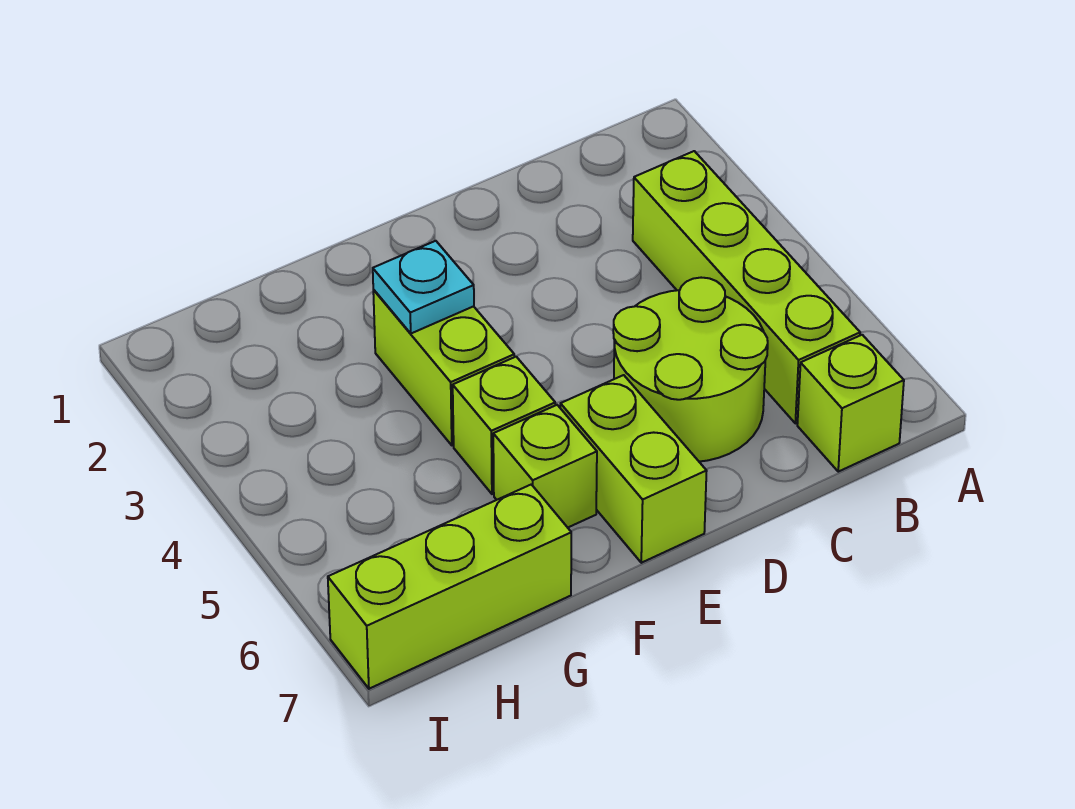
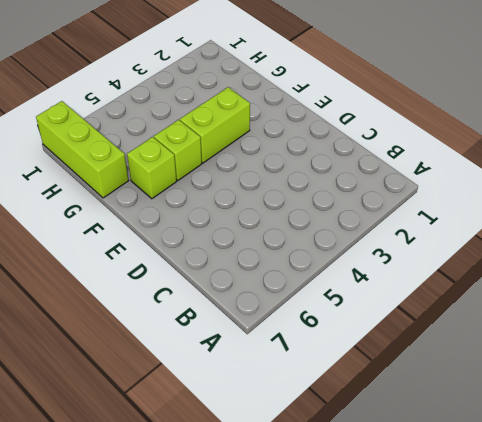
none -> lime 1x4 brick [633,151,860,423]
none -> lime 1x1 brick [797,335,904,472]

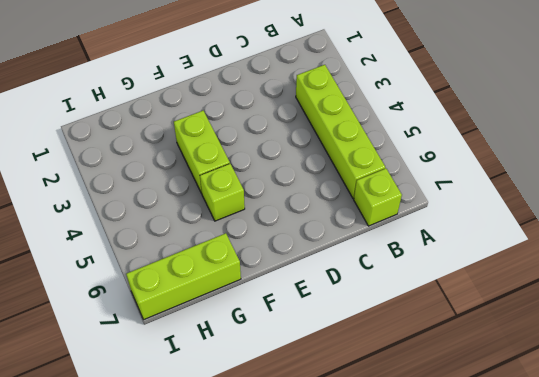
none -> lime 2x2 round brick [613,278,768,462]
none -> lime 1x2 brick [560,375,707,563]

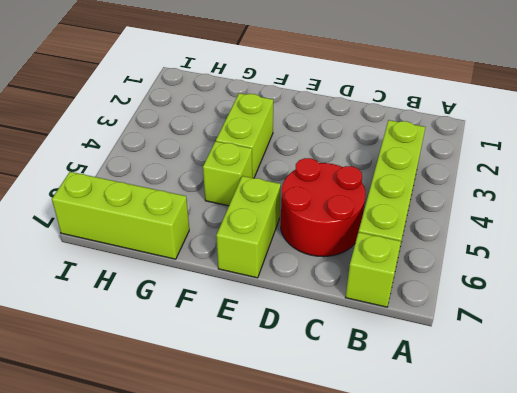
red 2x2 round brick [281,158,365,257] -> lime 2x2 round brick [613,278,768,462]
none -> lime 1x1 brick [493,405,597,528]
none -> cyan 1x1 plate [373,241,474,333]

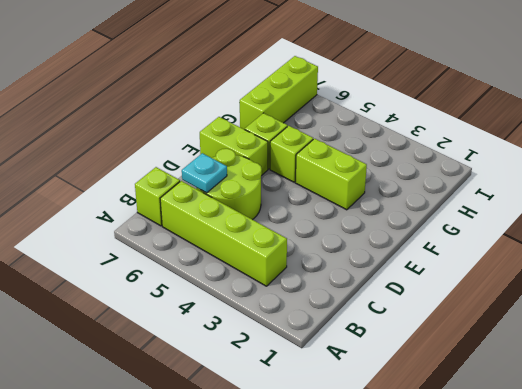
cyan 1x1 plate [182,153,227,193] -> cyan 1x1 plate moved to [373,241,474,333]

